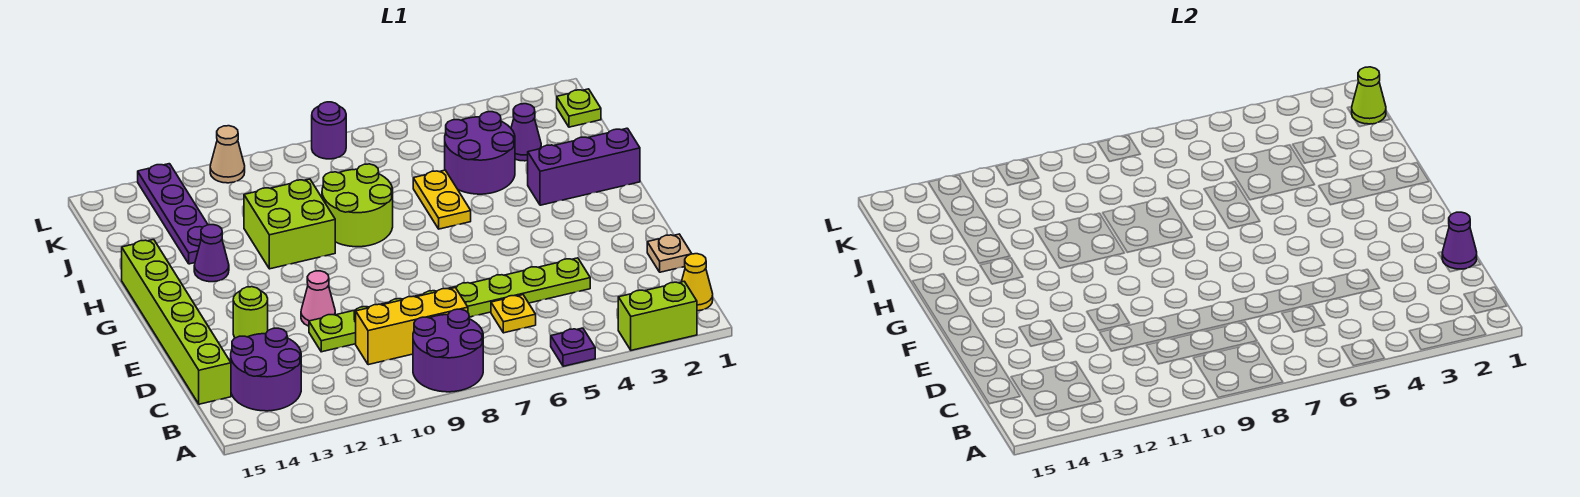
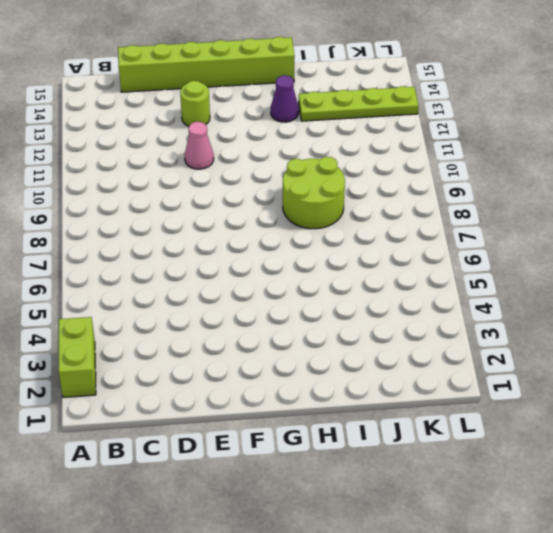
lime 1x4 plate [299,86,419,121] -> purple 1x4 plate [138,164,208,264]
none -> purple 1x1 plate [551,328,595,366]
none -> purple 2x2 round brick [413,309,483,392]
none -> yellow 1x1 cone [682,254,713,311]

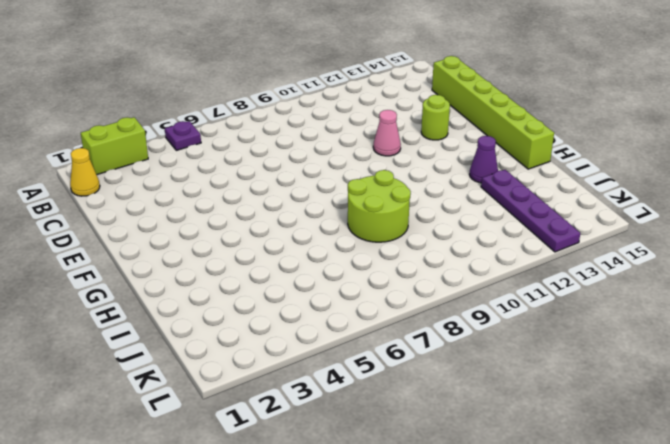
none -> purple 2x2 round brick [413,309,483,392]
none -> purple 2x2 round brick [231,328,301,411]
none -> yellow 1x1 plate [491,295,536,333]

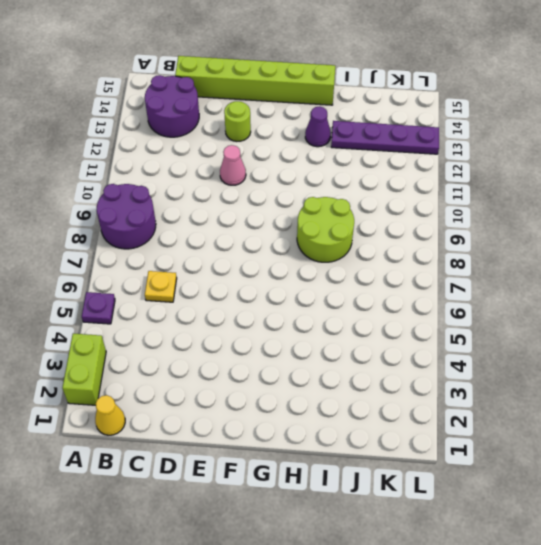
none -> yellow 1x3 brick [356,288,468,365]
none -> tan 1x1 plate [647,234,692,272]
none -> lime 1x8 plate [309,258,590,352]

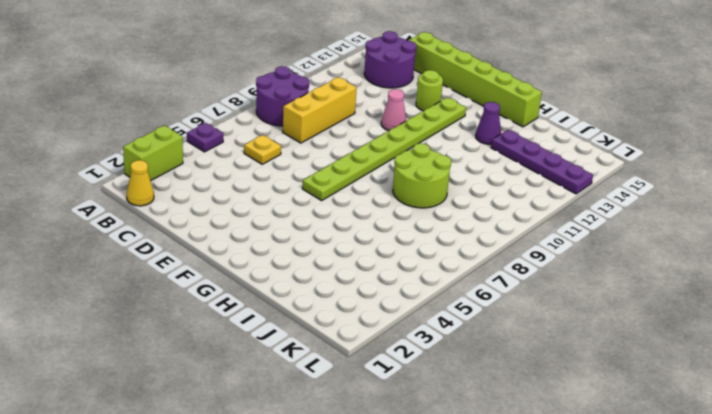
lime 1x8 plate [302,98,466,201] -> lime 1x8 plate moved to [309,258,590,352]
none -> tan 1x1 plate [647,234,692,272]
none -> purple 1x3 brick [528,128,640,205]
none -> yellow 1x2 plate [413,170,471,229]

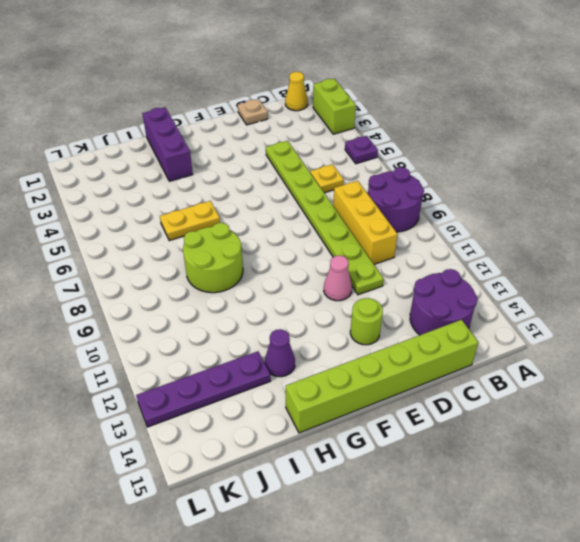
none -> lime 2x2 brick [244,179,335,269]
none -> purple 2x2 round brick [445,112,515,194]
none -> purple 1x1 cone [511,104,541,161]

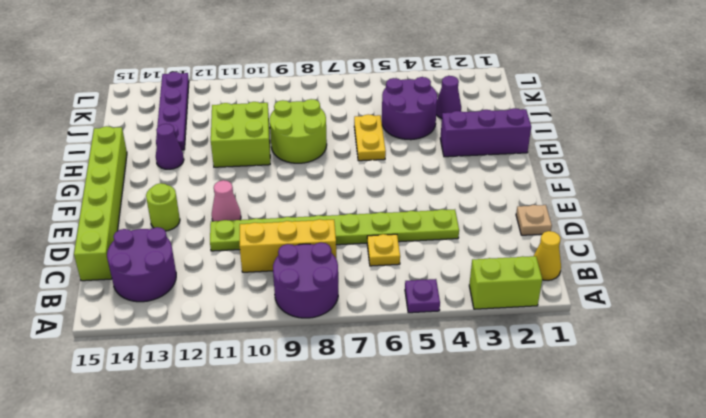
none -> lime 1x1 plate [557,89,601,127]
none -> purple 1x1 round brick [312,102,346,159]
none -> tan 1x1 cone [210,126,245,183]

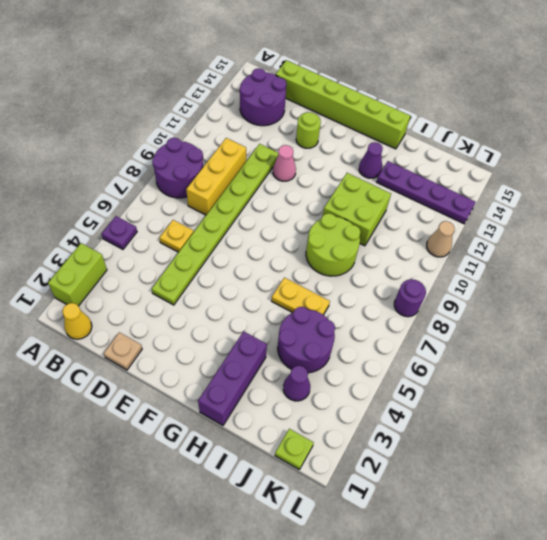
none -> purple 1x1 cone [1442,212,1477,269]
none -> lime 1x1 cone [1352,67,1386,124]

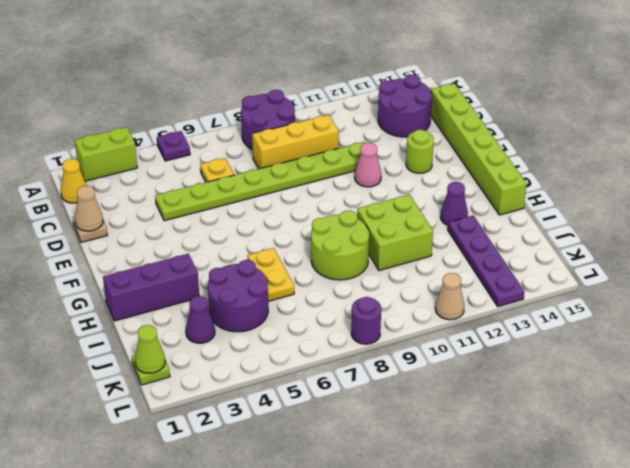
tan 1x1 cone [75,186,103,231] -> purple 1x1 cone [1442,212,1477,269]

